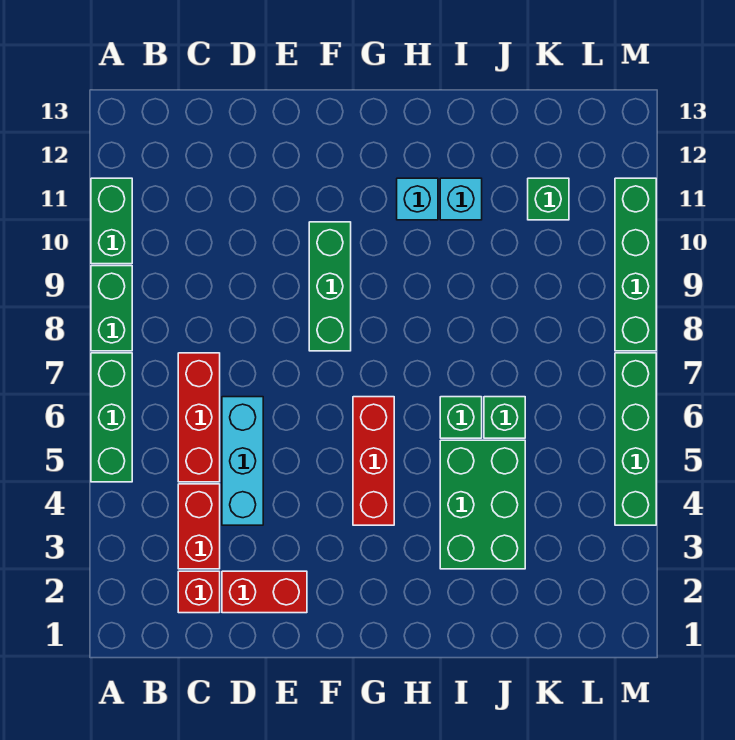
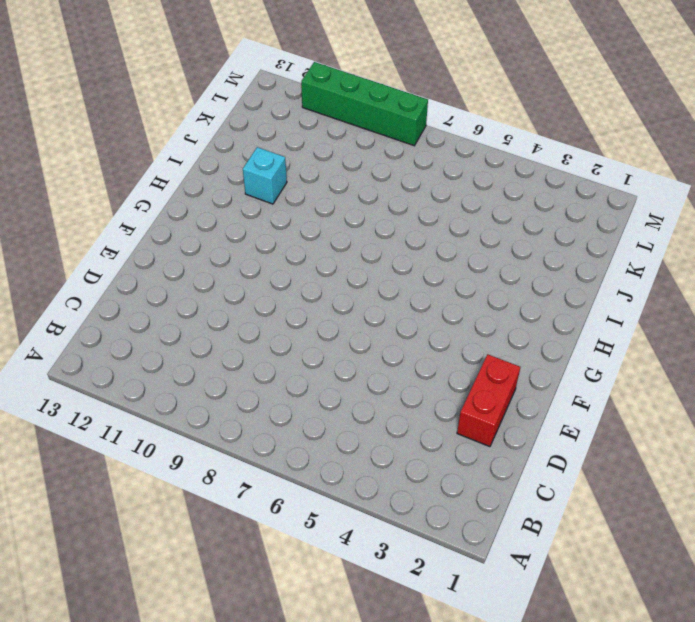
none -> green 1x3 brick [91,353,132,482]
none -> green 1x2 brick [91,266,132,351]
none -> green 1x2 brick [91,178,132,264]

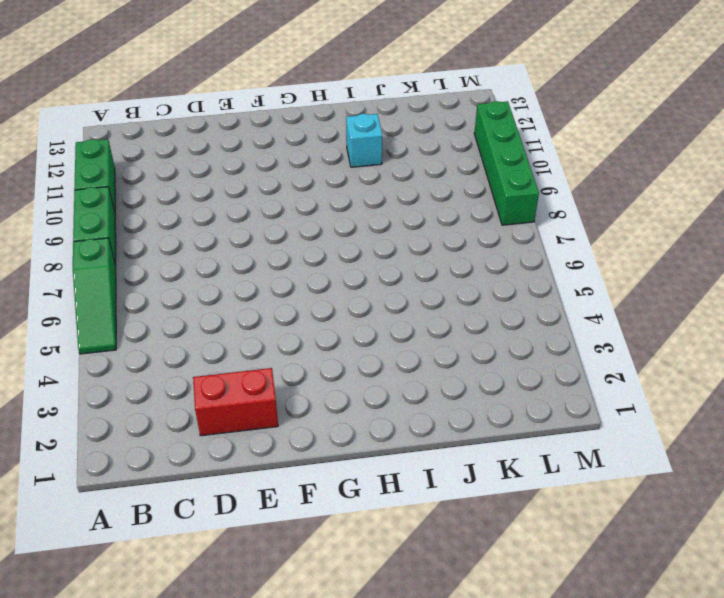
green 1x3 slope [73,238,116,354] -> green 1x3 brick [91,353,132,482]
none -> red 1x1 brick [178,571,220,613]
none -> red 1x2 brick [178,484,220,569]
none -> red 1x3 brick [178,353,220,482]

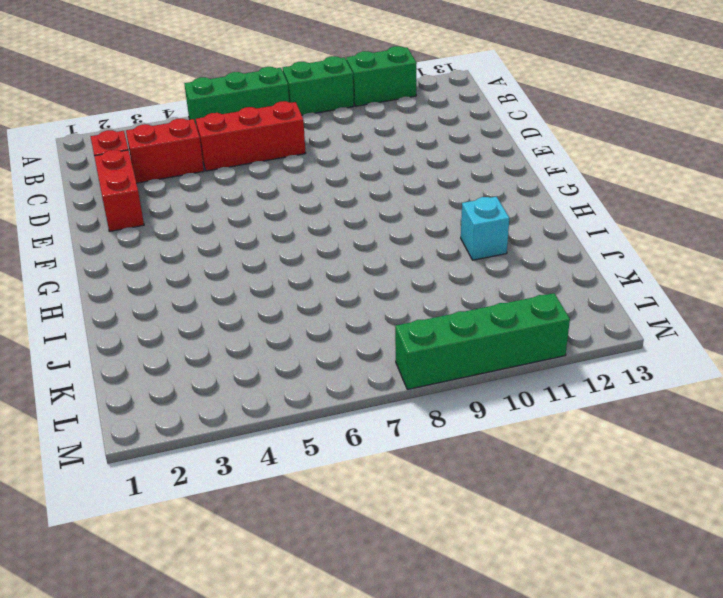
none -> cyan 1x3 brick [222,397,263,525]
none -> green 1x3 brick [309,222,351,351]
none -> red 1x3 brick [353,397,394,525]

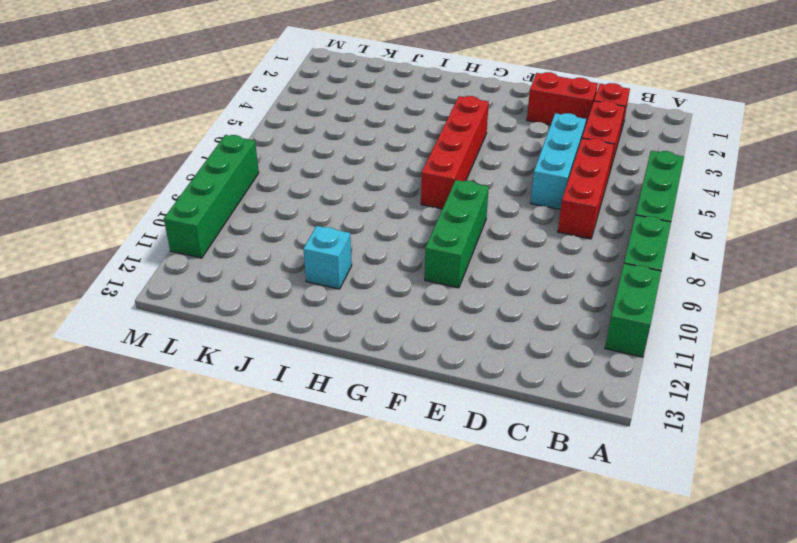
red 1x4 brick [421,96,489,209] -> red 1x3 brick [353,397,394,525]
none -> cyan 1x1 brick [397,178,438,220]
none -> green 2x3 brick [440,440,525,569]
none -> green 1x1 brick [440,397,482,438]

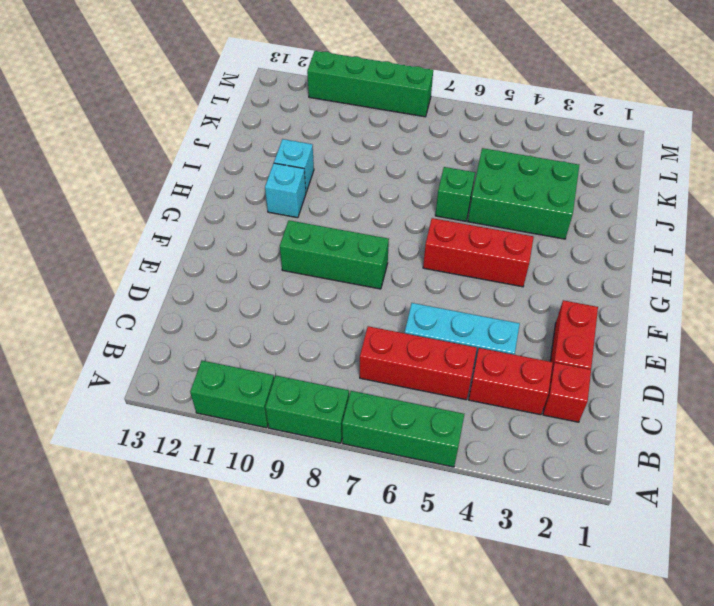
none -> green 1x1 brick [484,397,525,438]
none -> green 1x1 brick [528,178,569,220]
none -> green 1x4 brick [615,353,656,525]

